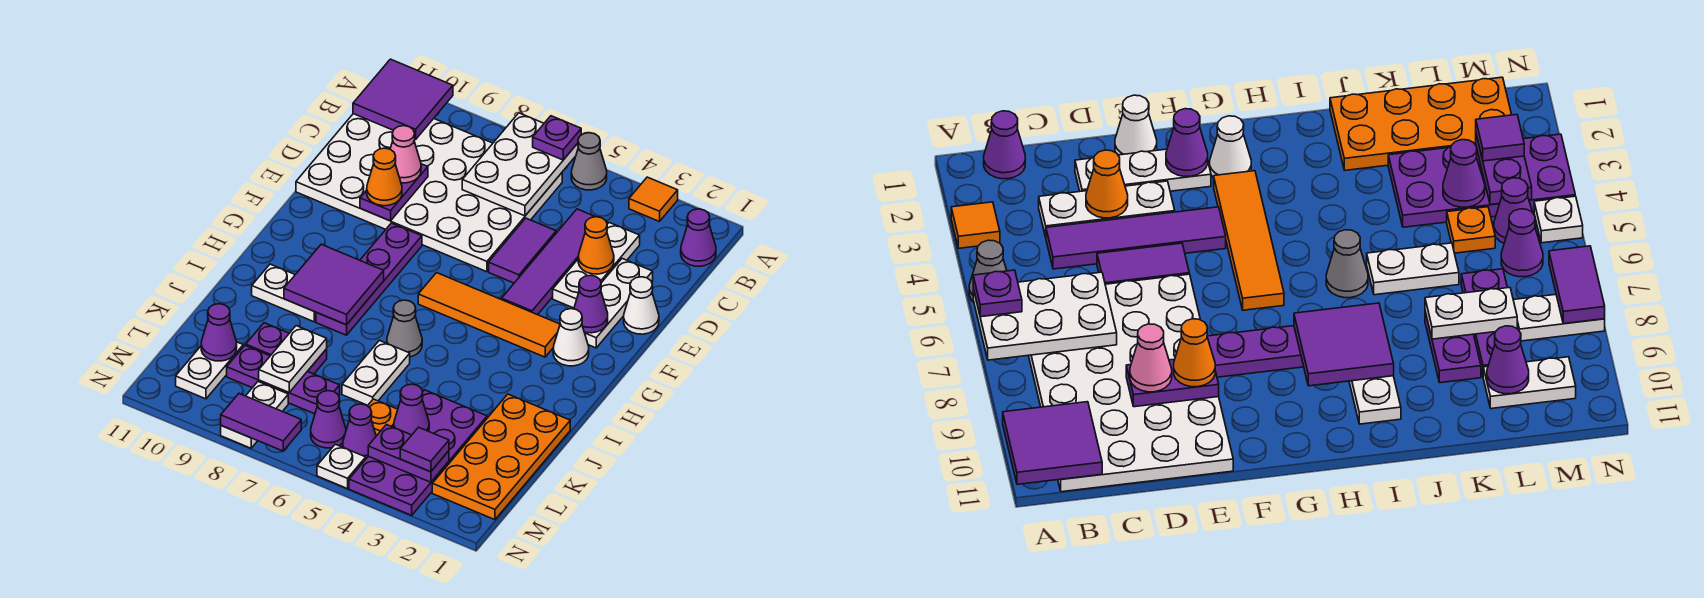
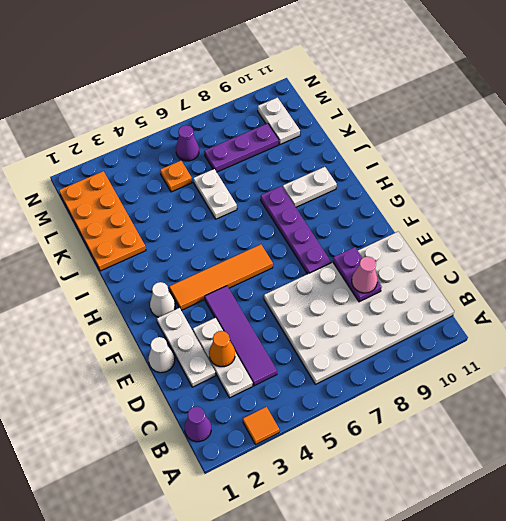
none -> grey 1x1 cone [571,133,607,190]
none -> purple 1x2 tile [489,218,556,283]
none -> grey 1x1 cone [387,300,422,357]
none -> purple 2x4 plate [349,390,487,515]

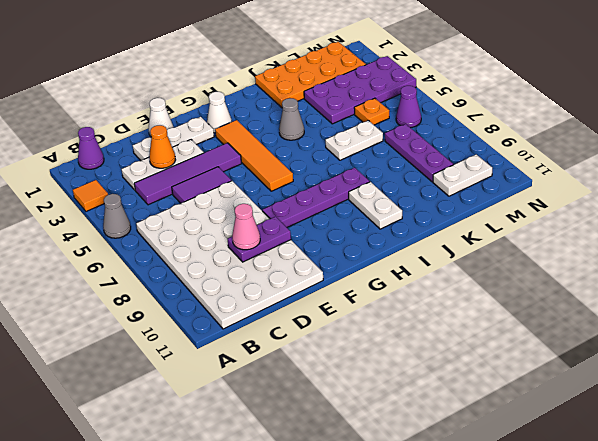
grey 1x1 cone [279,98,304,140] -> grey 1x1 cone moved to [387,300,422,357]
none -> purple 1x2 plate [246,323,327,374]
none -> purple 1x1 cone [343,404,376,459]
none -> white 1x2 plate [221,382,288,448]
none -> white 1x1 plate [317,444,366,489]

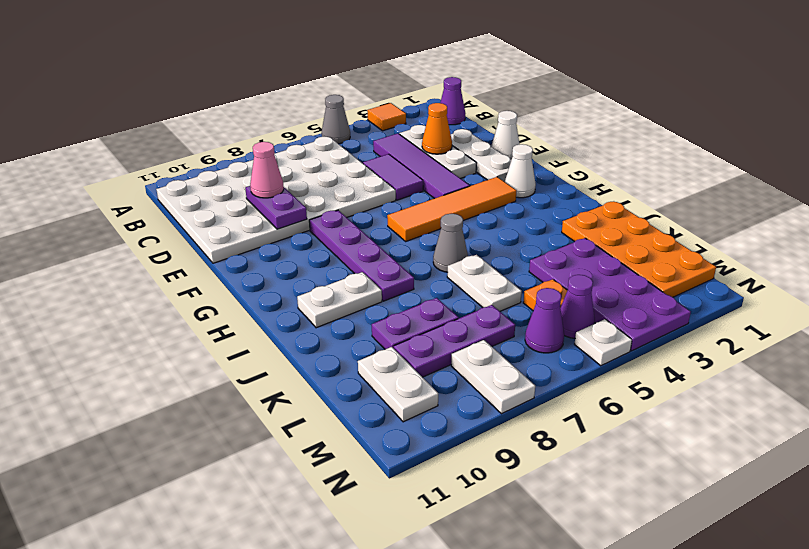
none -> white 2x3 plate [462,113,578,216]
none -> purple 2x2 tile [353,59,453,139]
none -> purple 1x1 cone [574,275,608,333]
none -> purple 2x2 tile [284,244,384,325]

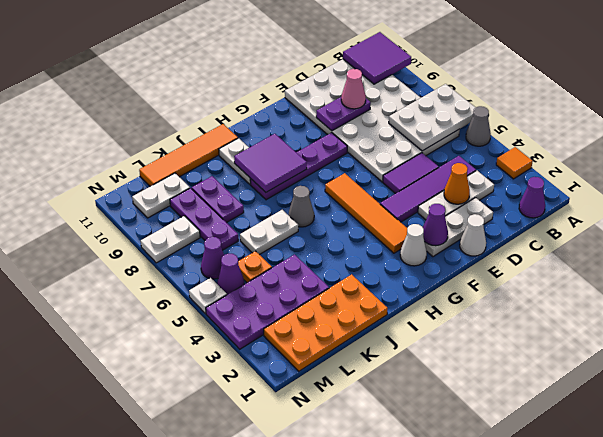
orange 1x4 tile [139,124,238,186] -> none
none -> white 1x2 plate [259,326,327,392]
none -> purple 1x1 cone [394,384,429,435]
none -> purple 1x1 cone [201,304,237,361]
none -> purple 1x2 plate [368,425,449,482]

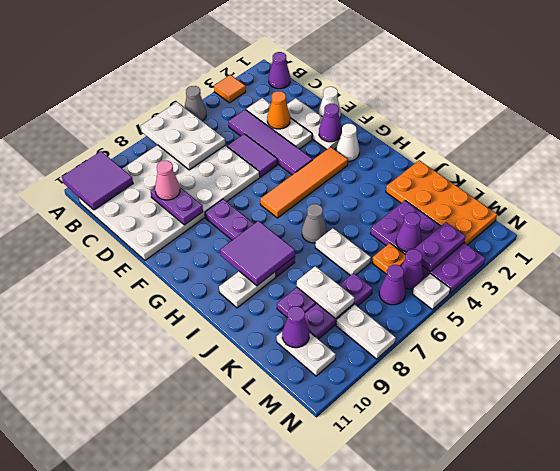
none -> purple 1x2 tile [221,394,301,451]
none -> purple 1x1 plate [533,116,581,160]
none -> orange 1x1 cone [367,148,402,206]
none -> purple 1x1 tile [400,427,449,472]

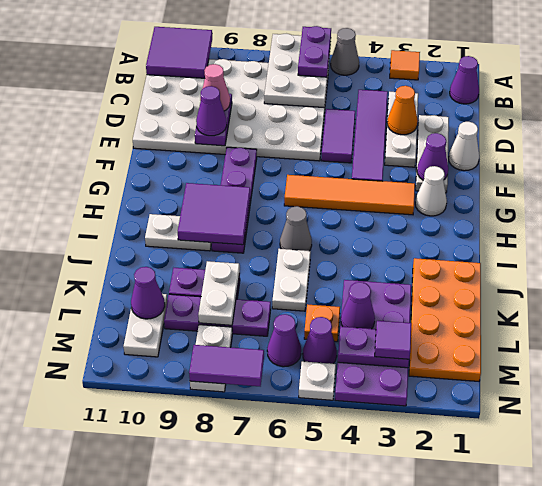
purple 1x2 plate [298,26,331,77] -> purple 1x1 plate [533,116,581,160]
purple 1x1 cone [196,86,227,136] -> orange 1x1 cone [367,148,402,206]

